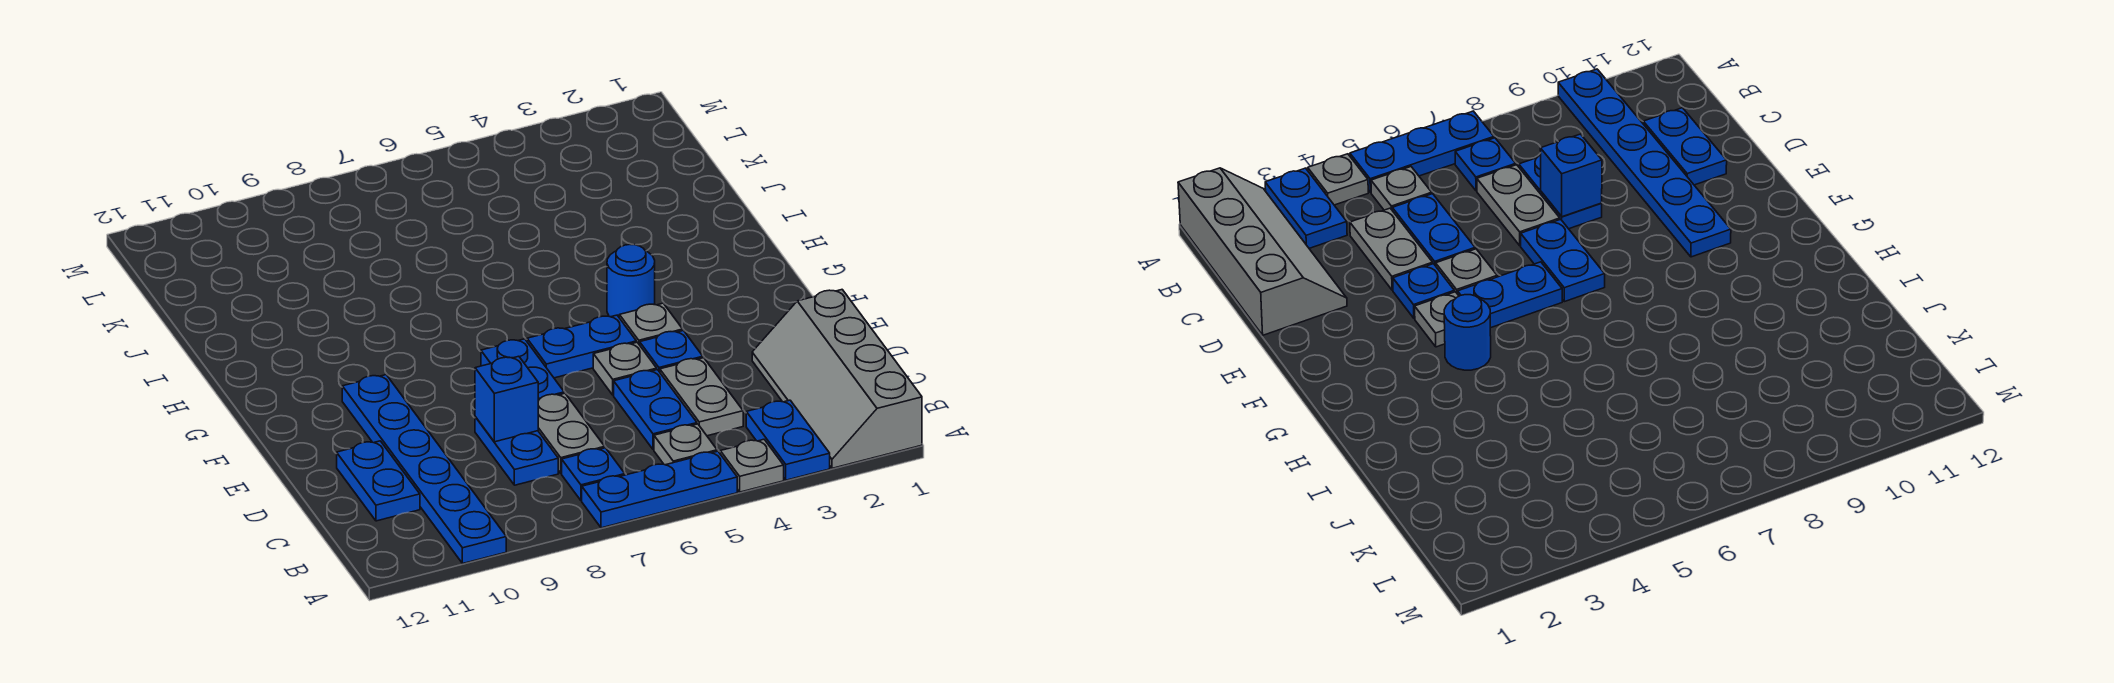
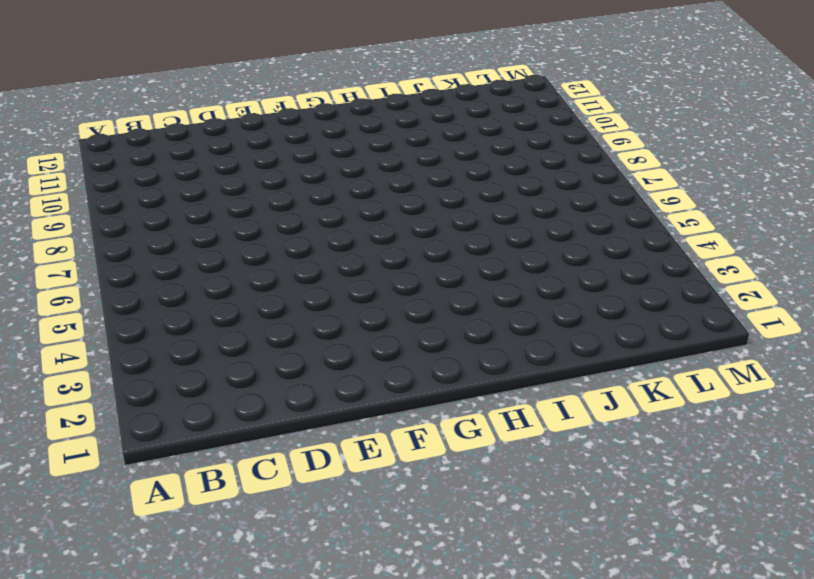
none -> grey 2x4 slope [752,290,922,468]
none -> blue 1x2 plate [746,400,830,480]
none -> grey 1x1 plate [720,439,784,492]

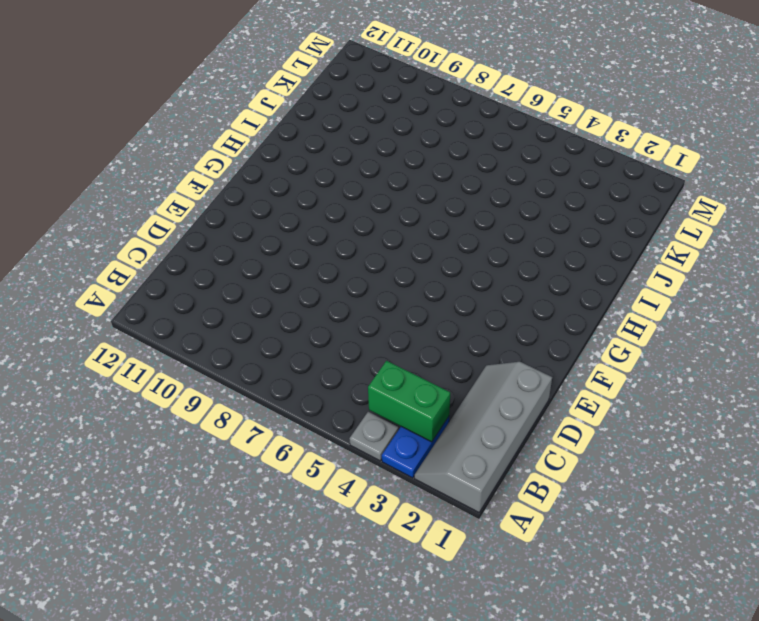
green 1x2 brick [368,361,450,442] -> none
none -> blue 1x3 plate [582,451,737,528]
none -> blue 1x6 plate [342,375,506,564]
none -> grey 1x1 plate [654,424,717,465]

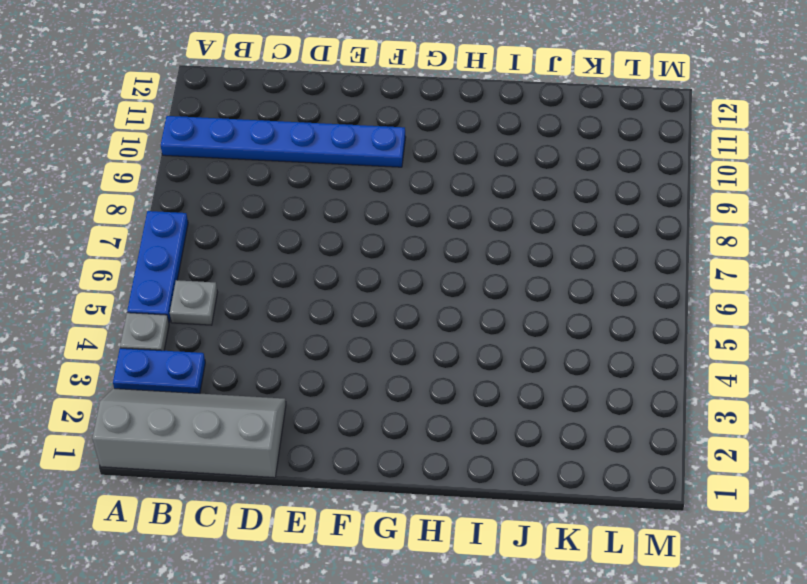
none -> blue 1x1 plate [562,448,625,501]
none -> grey 1x2 plate [660,358,743,436]
none -> blue 1x2 plate [614,370,697,450]

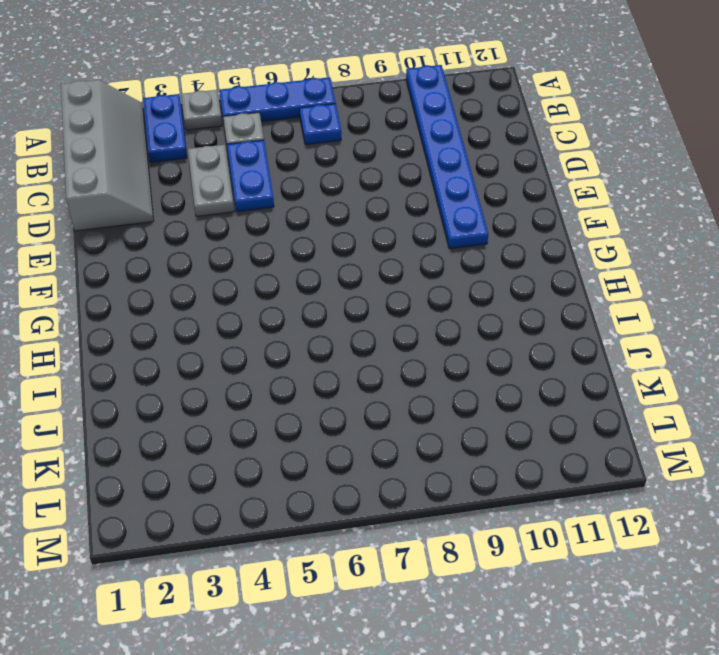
none -> grey 1x2 plate [538,393,605,473]
none -> blue 1x2 plate [475,417,558,485]
none -> blue 1x2 plate [337,441,420,521]

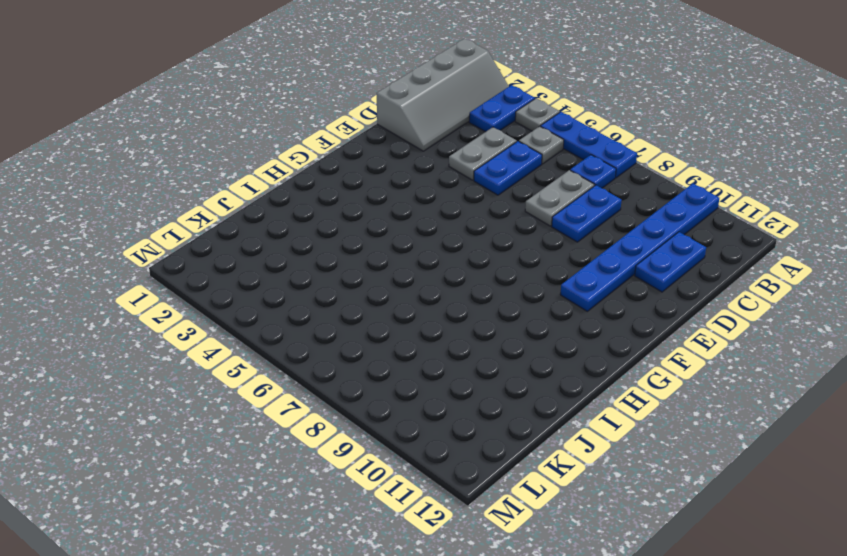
none -> blue 1x1 plate [640,331,703,372]
none -> grey 1x1 plate [593,342,657,395]
none -> blue 1x2 plate [481,339,564,400]

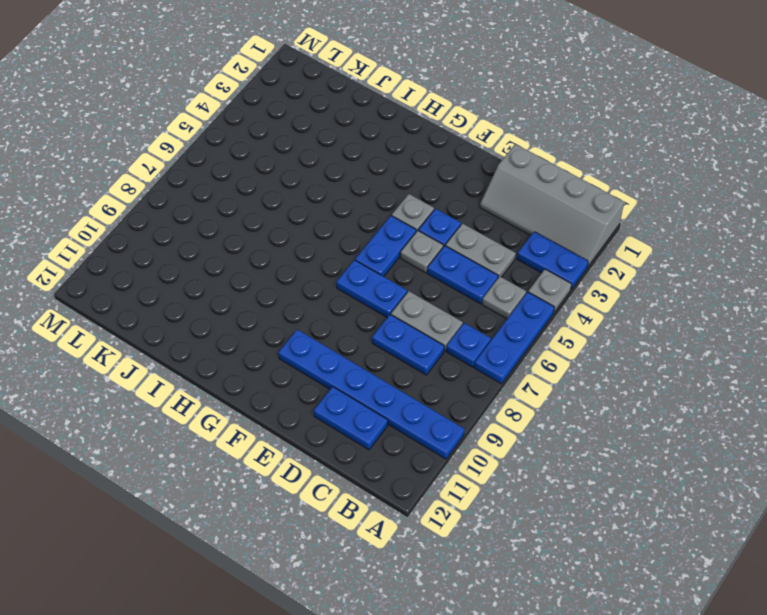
none -> blue 1x1 round brick [607,245,655,317]
none -> blue 1x1 brick [475,356,538,442]

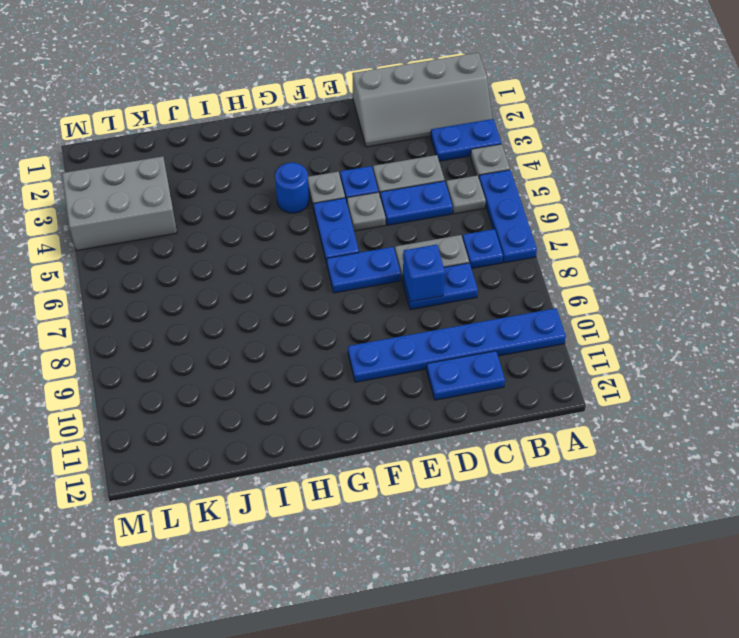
grey 2x3 brick [62,156,177,251] -> none

